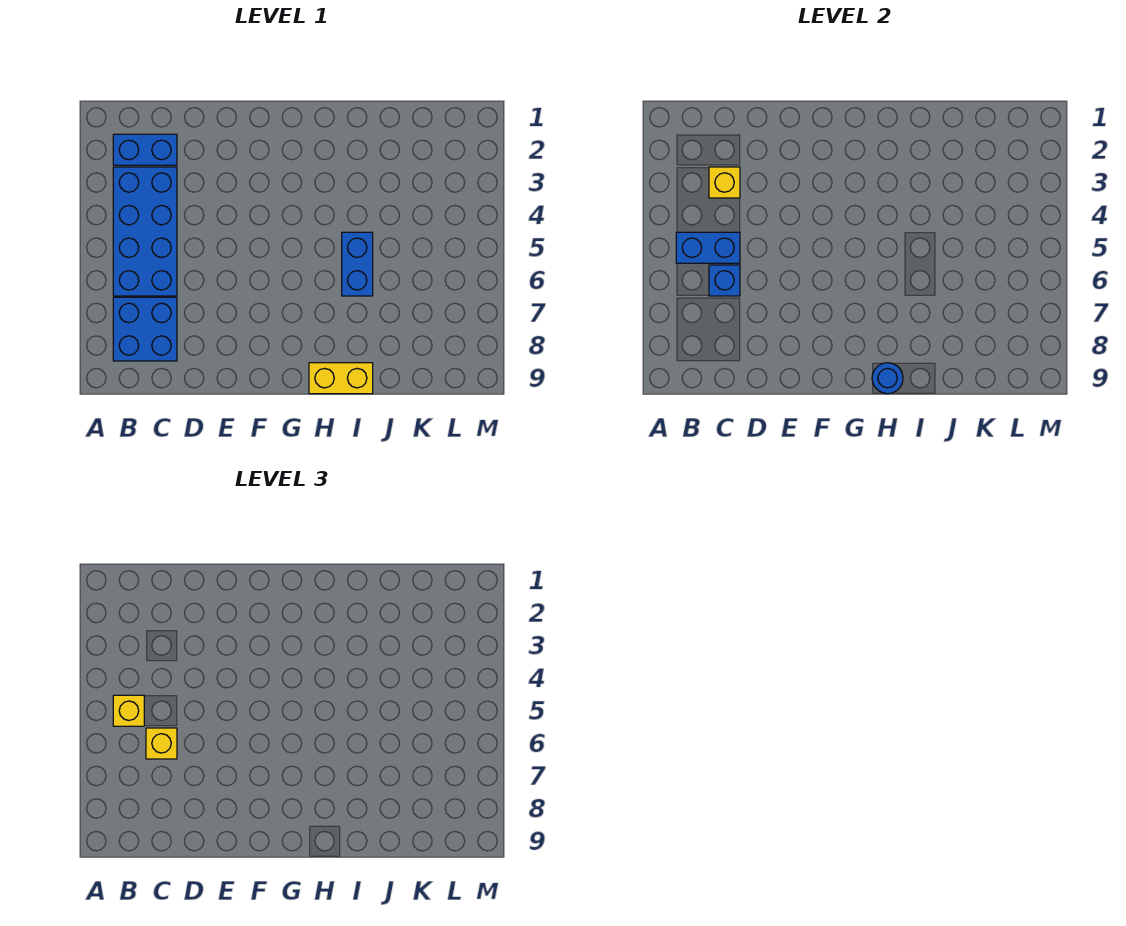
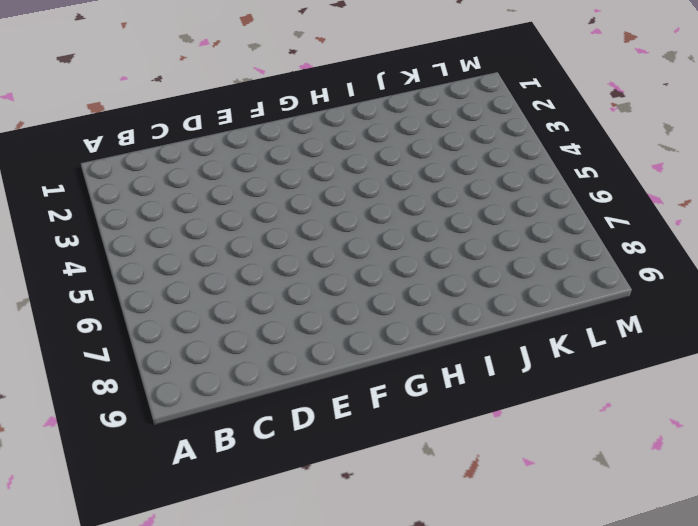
none -> blue 1x2 brick [113,134,177,165]
none -> blue 2x4 brick [113,167,177,296]

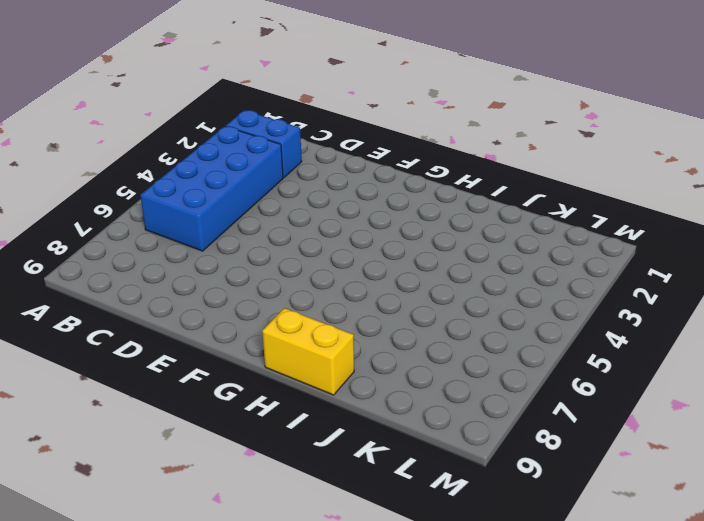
none -> blue 2x2 brick [113,297,177,361]
none -> blue 1x2 brick [342,232,373,296]

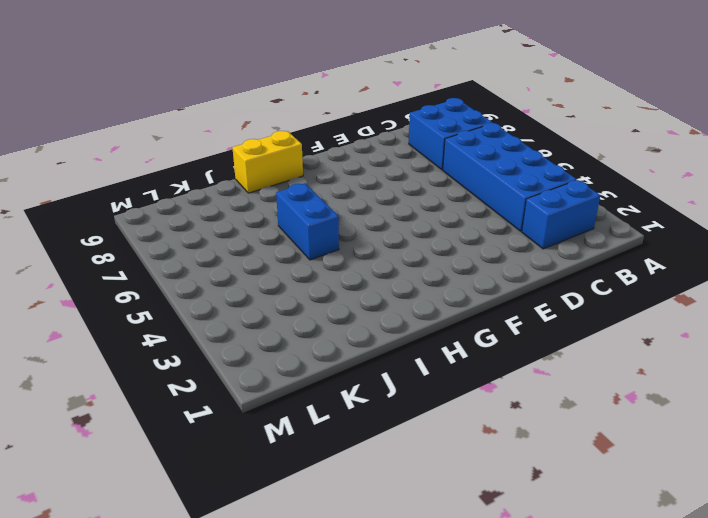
none -> blue 1x2 brick [676,232,740,263]
none -> yellow 1x1 brick [709,167,740,198]

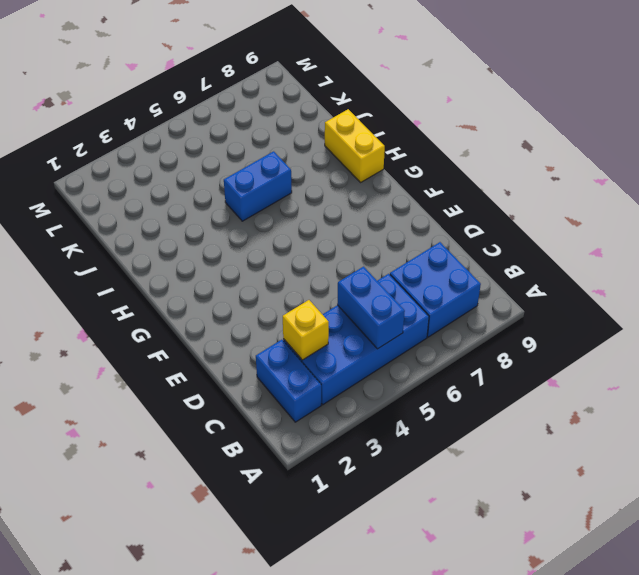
none -> blue 1x1 brick [709,265,740,296]
none -> blue 1x1 round brick [872,363,903,394]

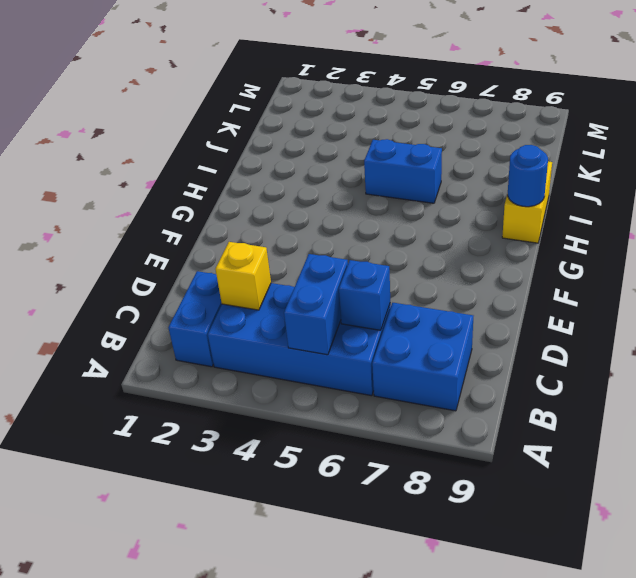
none -> yellow 1x1 brick [113,695,144,726]
none -> yellow 1x1 brick [146,728,177,759]

